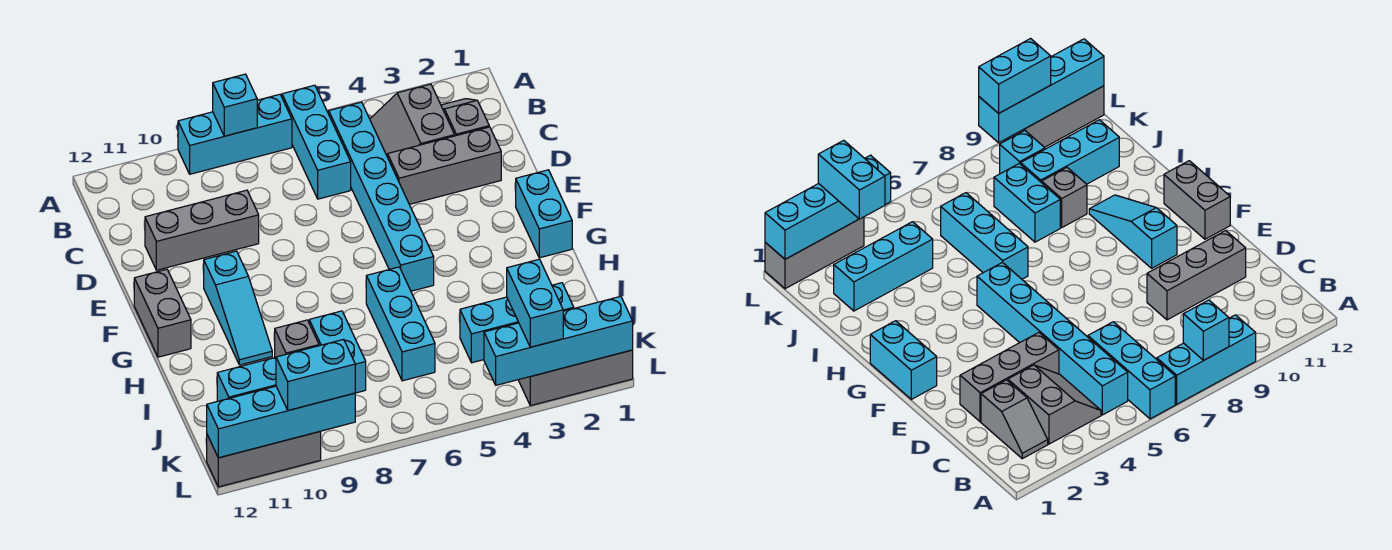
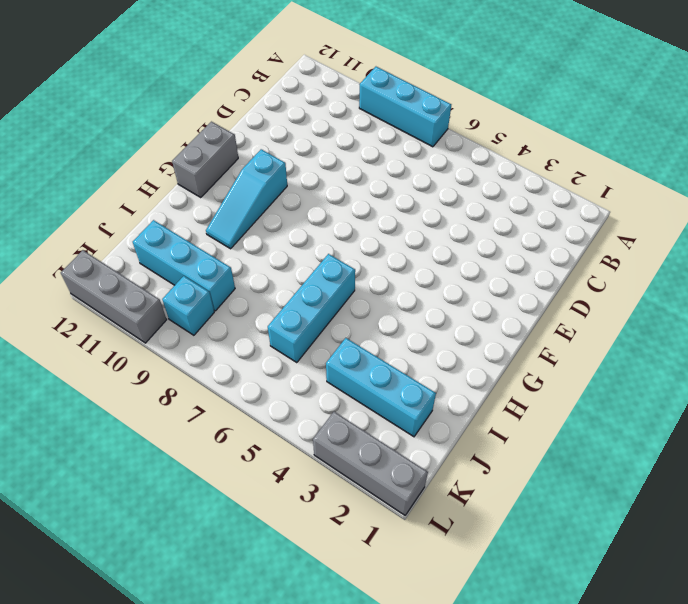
none -> cyan 1x3 brick [282,85,351,199]
none -> grey 1x2 slope [441,99,489,136]
none -> grey 2x2 slope [370,84,455,157]

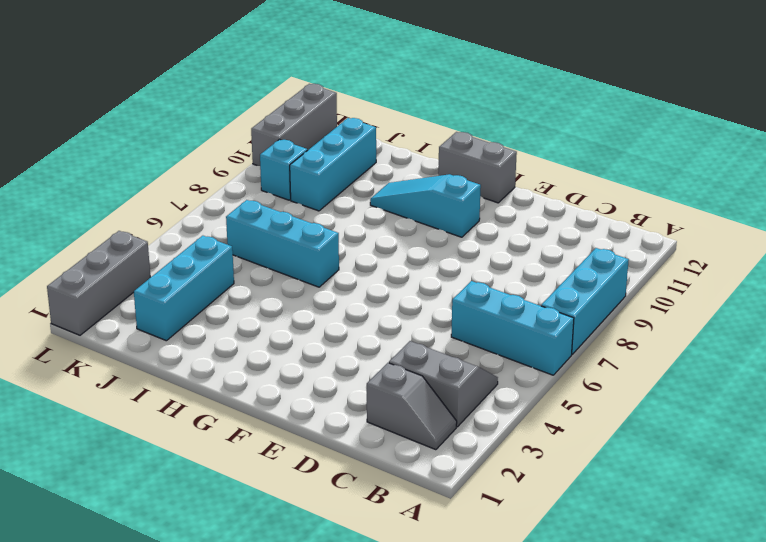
none -> cyan 1x6 brick [329,102,434,291]
none -> grey 1x3 brick [388,127,501,204]
none -> grey 1x3 brick [145,190,259,270]

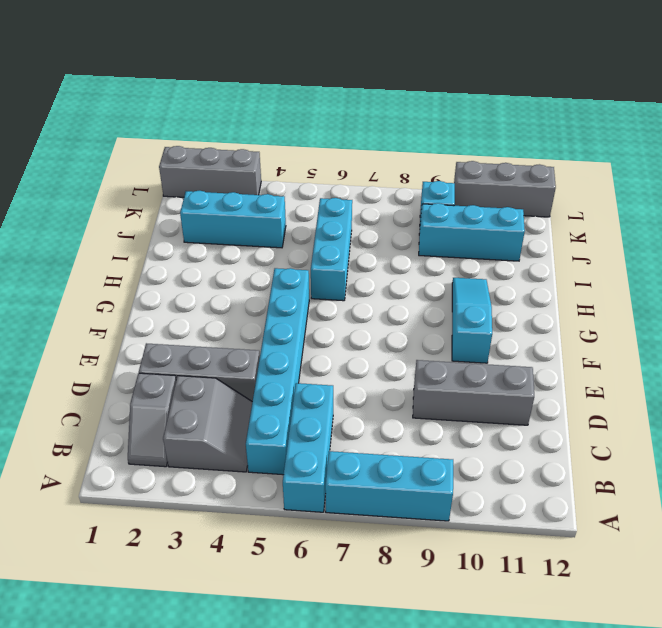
none -> cyan 1x2 brick [516,170,572,258]
none -> grey 1x2 brick [134,269,191,357]
none -> cyan 1x2 brick [309,311,366,393]

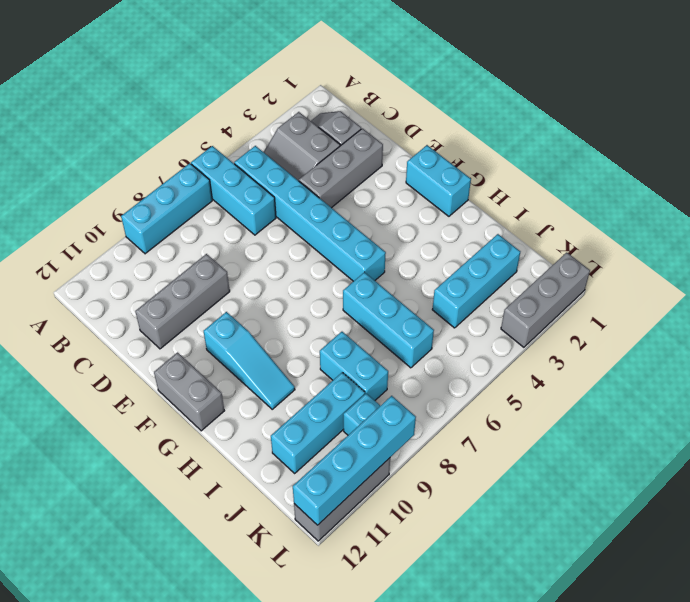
none -> grey 1x1 brick [275,320,319,357]
none -> cyan 1x1 brick [213,74,257,136]
none -> cyan 1x4 brick [484,296,633,385]

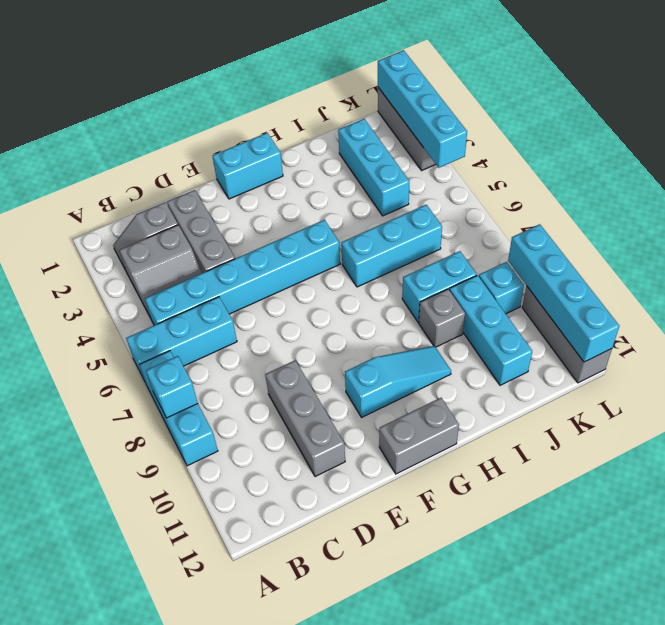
none -> cyan 1x2 brick [507,259,563,347]
none -> cyan 1x2 brick [276,339,355,410]

